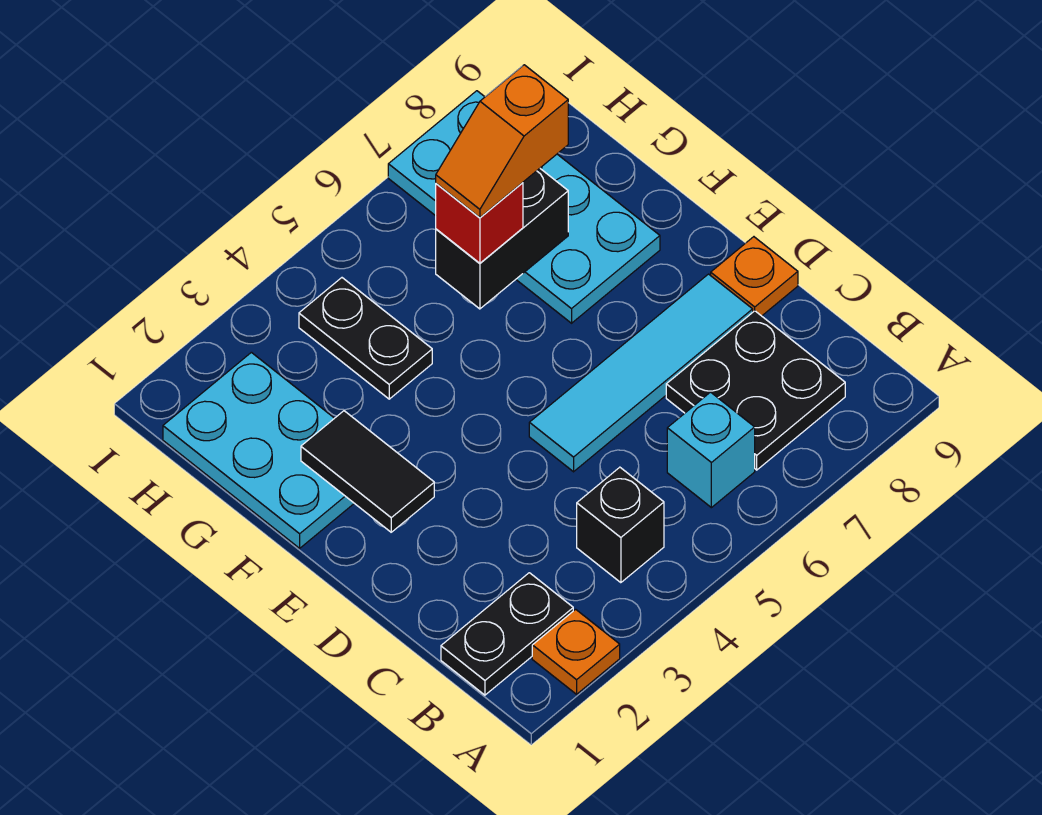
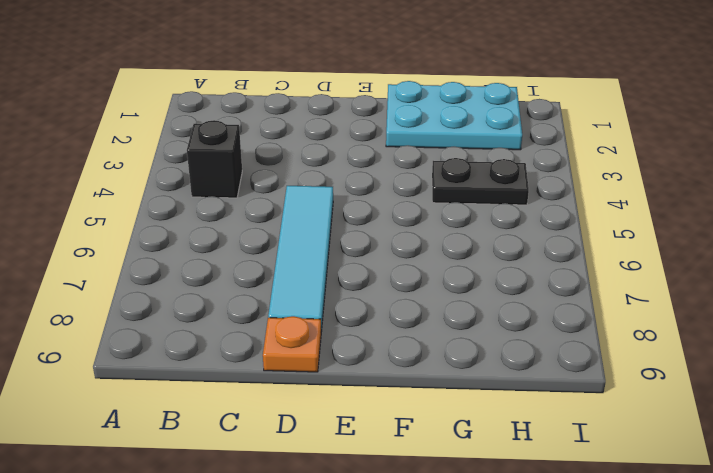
none -> orange 1x1 plate [532,609,620,694]
none -> black 1x2 plate [441,573,573,695]
none -> cyan 1x1 brick [667,392,755,508]

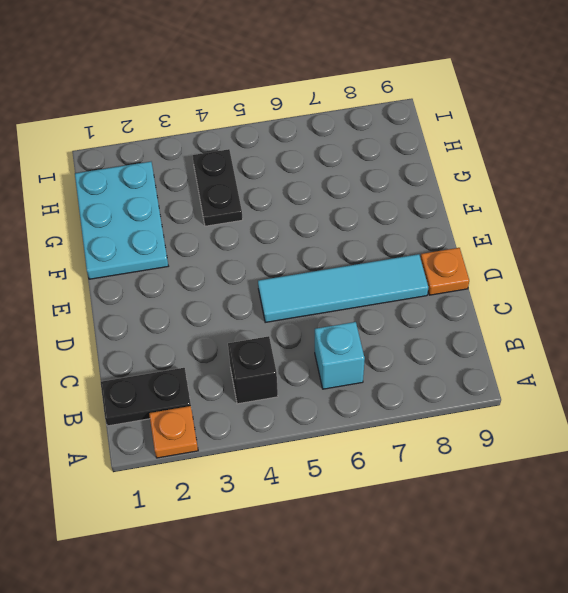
none -> black 2x2 plate [666,311,845,470]
none -> cyan 2x4 plate [388,91,660,323]
none -> black 1x2 tile [301,411,434,532]

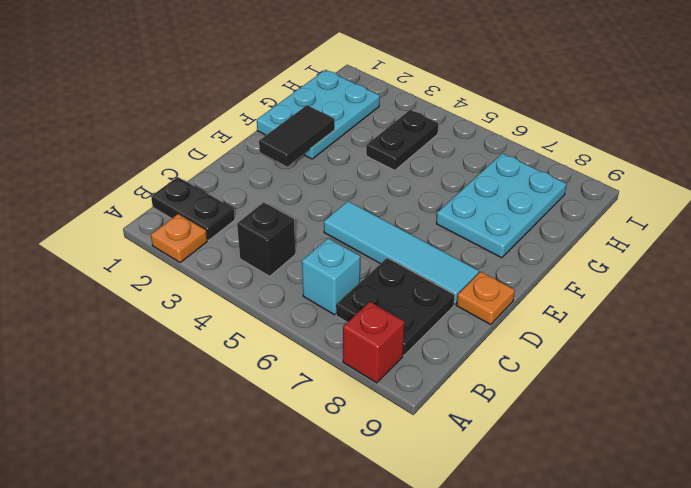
red 1x1 brick [343,302,405,383] -> red 1x1 brick moved to [436,183,523,263]
cyan 2x3 plate [436,153,566,258] -> cyan 2x4 plate [388,91,660,323]
none -> black 1x2 brick [436,169,568,309]
none -> orange 1x2 slope [436,65,568,218]

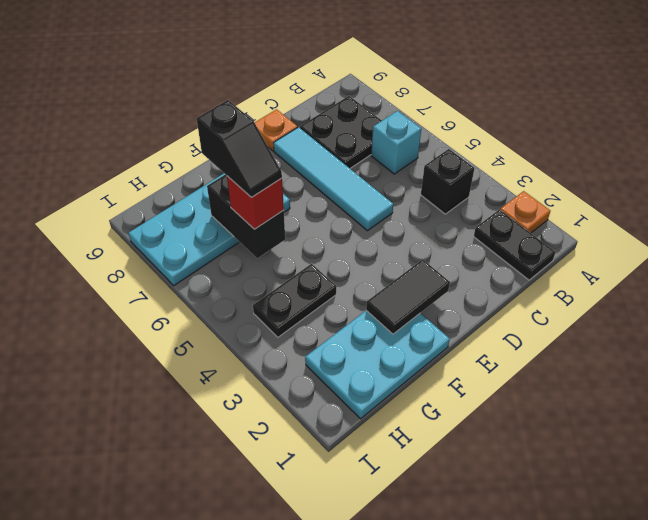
black 1x2 slope [197,100,282,197] -> orange 1x2 slope [436,65,568,218]

